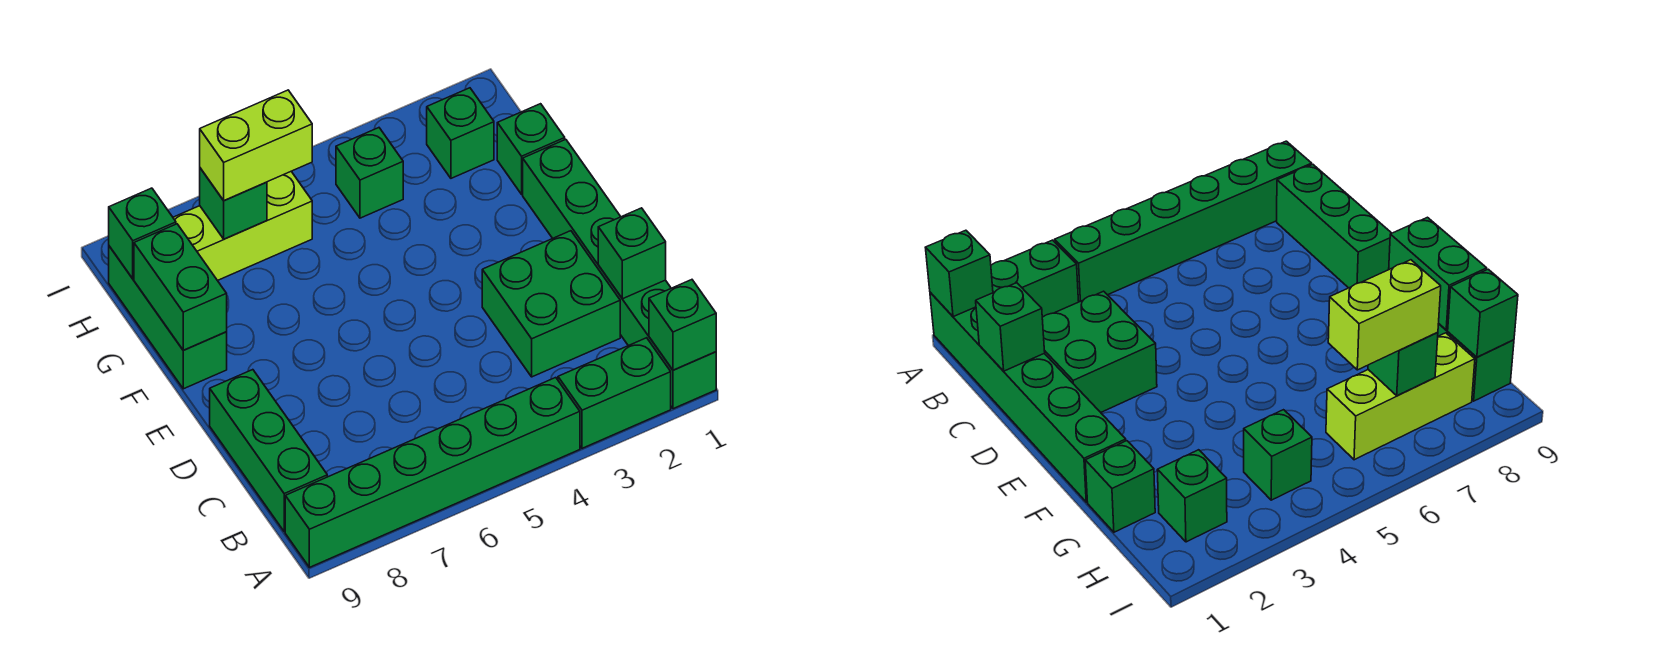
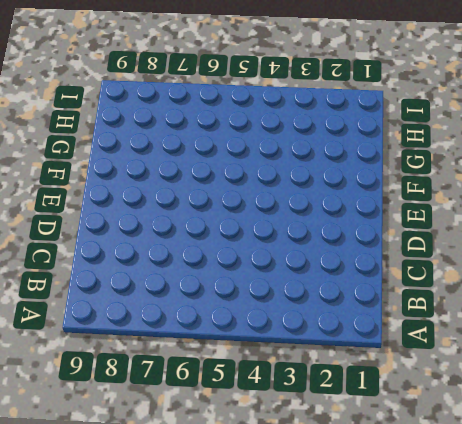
none -> green 1x6 brick [523,139,716,409]
none -> green 1x2 brick [558,338,671,448]
none -> green 1x6 brick [285,378,580,567]

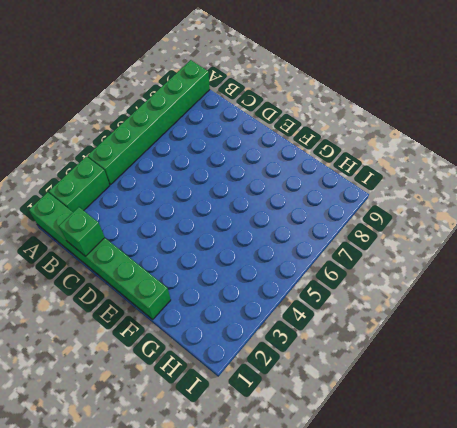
none -> green 1x3 brick [210,370,327,532]
none -> green 2x2 brick [482,231,620,377]
none -> green 1x3 brick [109,246,227,389]

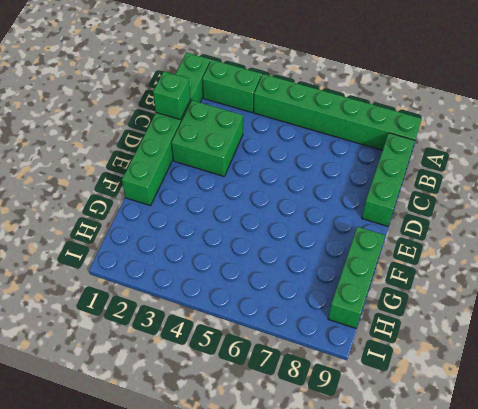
none -> green 1x1 brick [497,104,565,194]
none -> green 1x1 brick [427,88,494,178]
none -> green 1x1 brick [336,128,403,218]

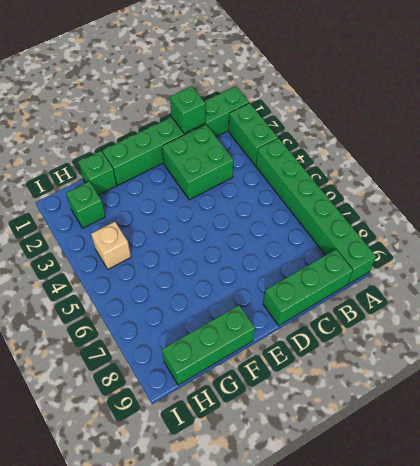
tan 1x1 brick [91,222,131,269] -> green 1x1 brick [336,128,403,218]
none -> lime 1x3 brick [173,171,312,281]
none -> green 1x1 brick [649,280,716,370]
none -> green 1x2 brick [134,224,227,350]

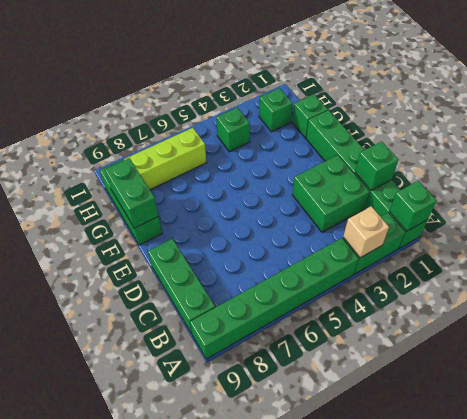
tan 1x1 brick [343,206,389,258] -> none
none -> green 1x1 brick [200,168,267,239]
none -> green 1x1 brick [109,188,176,279]
none -> lime 1x2 brick [200,90,312,201]

